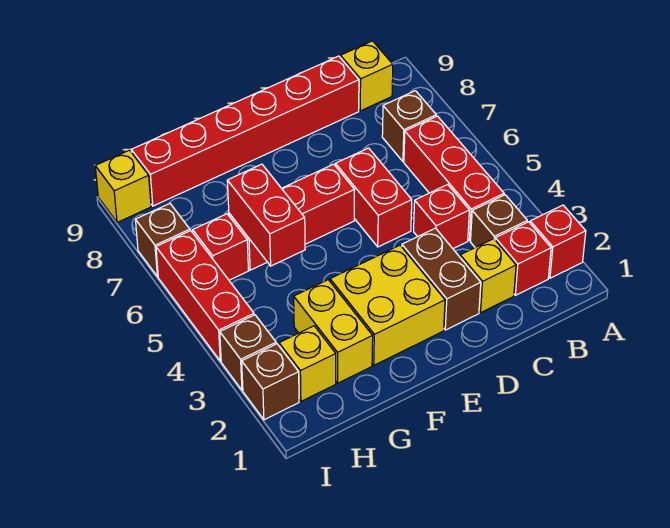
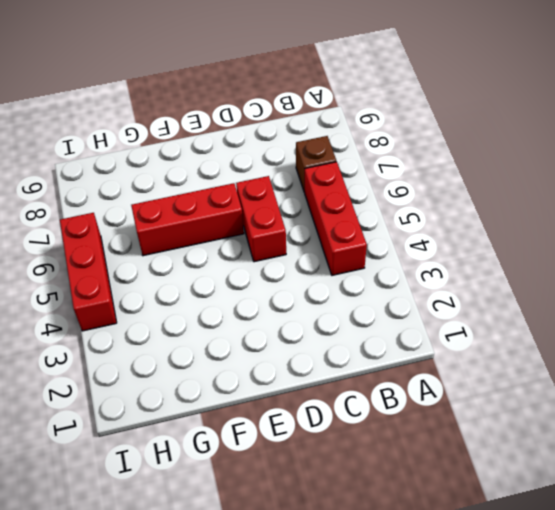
none -> red 1x1 brick [530,205,586,278]
none -> red 1x1 brick [495,222,551,295]
none -> brown 1x1 brick [470,195,527,247]

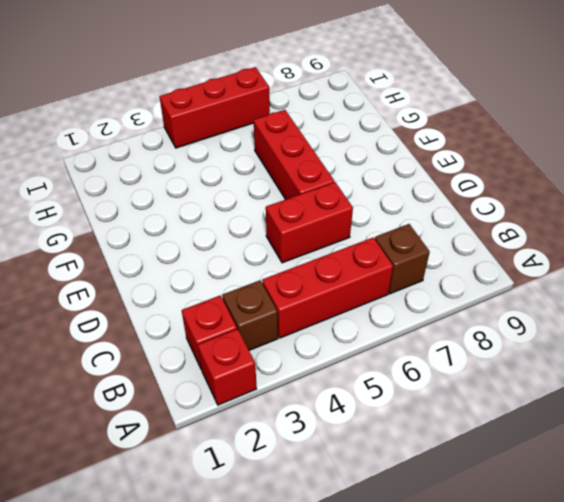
none -> yellow 1x1 brick [340,41,393,111]
none -> yellow 1x1 brick [460,239,516,312]
none -> red 1x1 brick [414,185,469,249]

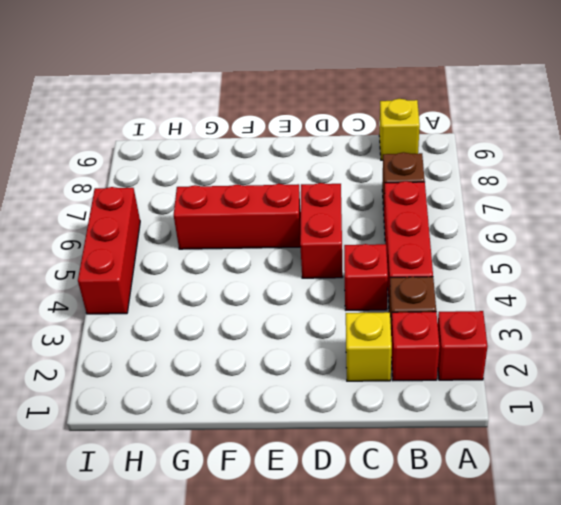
none -> red 1x6 brick [131,56,359,206]
none -> brown 1x2 brick [402,228,481,330]
none -> yellow 2x2 brick [330,245,445,365]

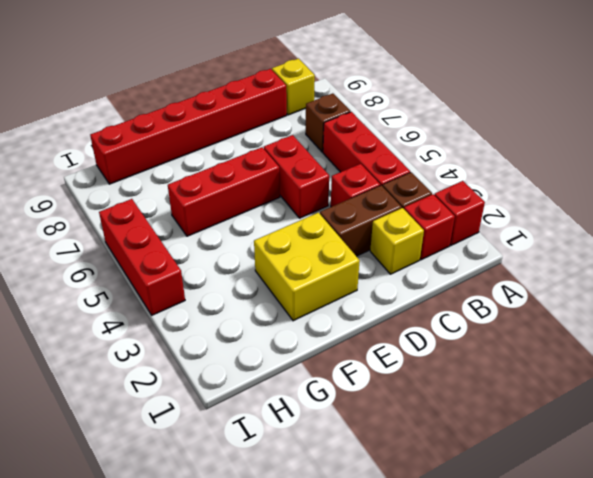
brown 1x2 brick [320,185,402,256] -> brown 1x2 brick turned to [402,228,481,330]
none -> yellow 1x2 brick [294,280,373,383]
none -> yellow 1x1 brick [279,326,336,401]
none -> red 1x1 brick [193,214,248,280]

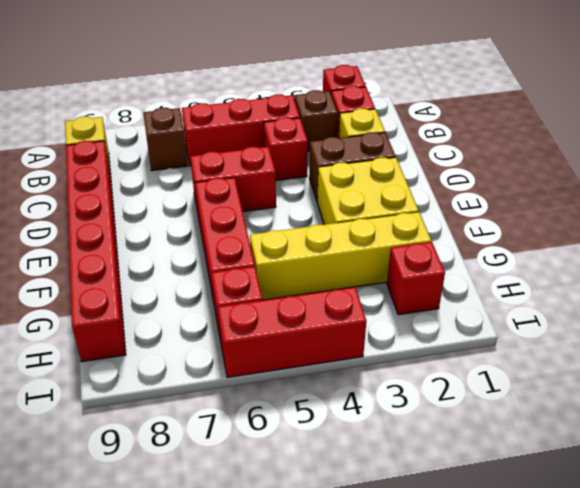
yellow 1x4 brick [250,212,431,300] -> yellow 1x2 brick [294,280,373,383]
red 1x1 brick [387,242,445,315] -> yellow 1x1 brick [279,326,336,401]
none -> brown 1x1 brick [242,344,299,420]
none -> brown 1x1 brick [220,315,276,390]
none -> brown 1x1 brick [136,204,190,277]

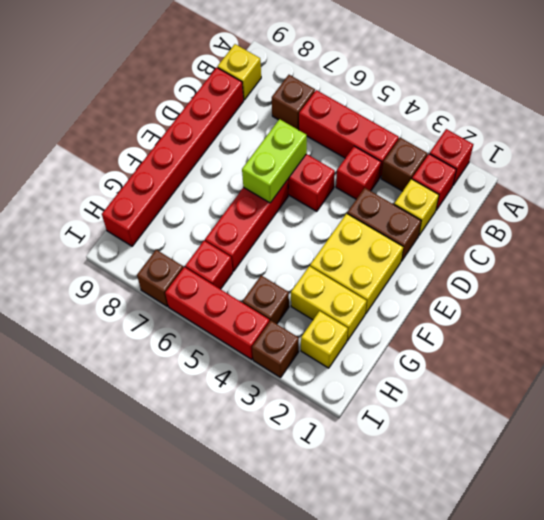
lime 1x2 brick [242,119,307,203] -> none
brown 1x1 brick [243,275,289,324] -> brown 1x1 brick moved to [242,344,299,420]
none -> yellow 1x1 brick [95,150,151,222]
none -> red 1x2 brick [227,164,305,266]

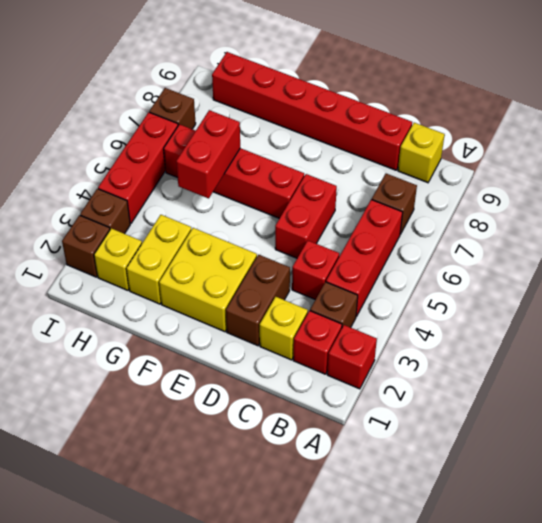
none -> yellow 1x1 brick [95,150,151,222]

